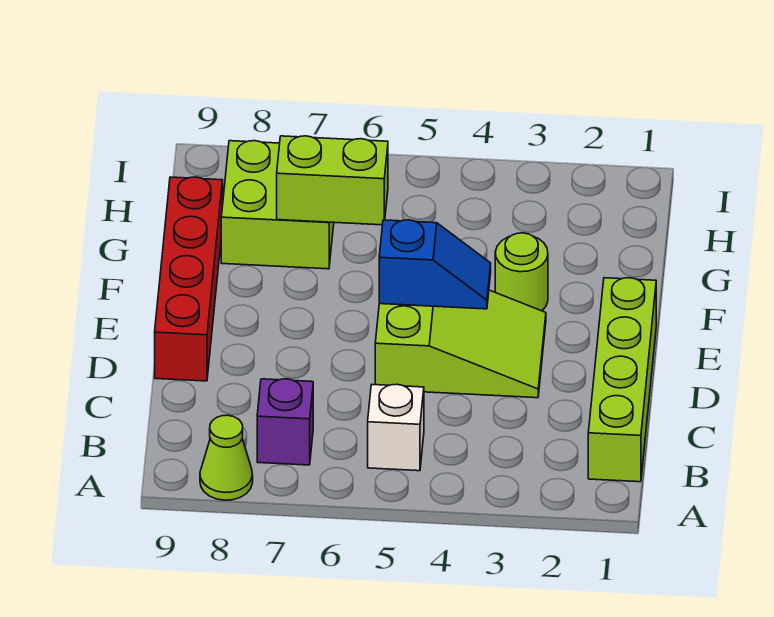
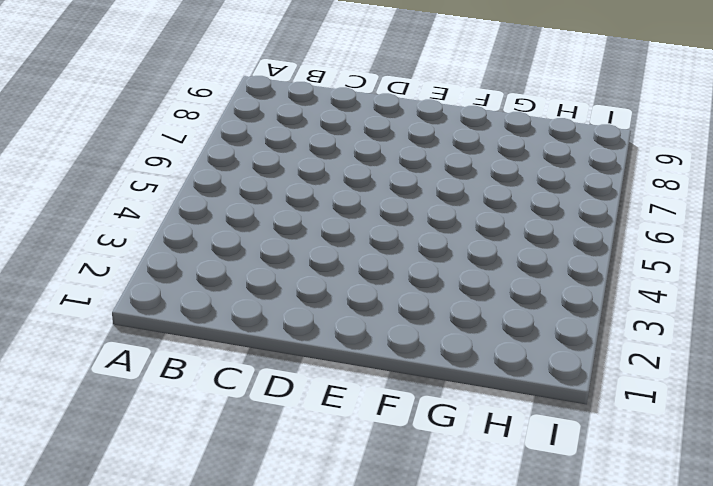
none -> lime 1x1 cone [200,415,253,500]
none -> lime 1x4 brick [588,278,656,482]

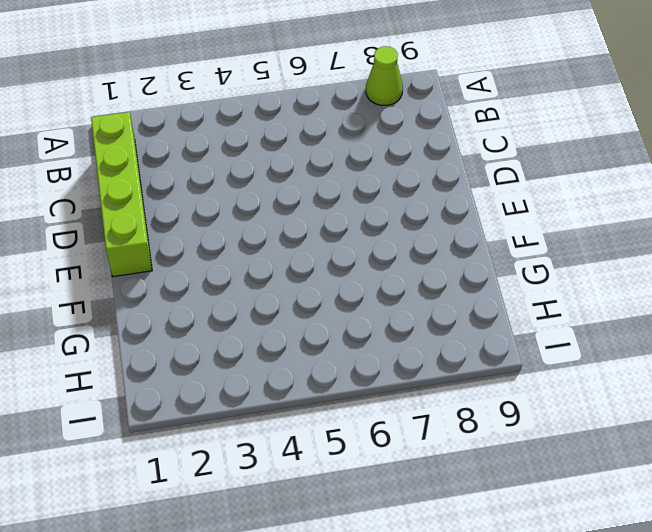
none -> white 1x1 brick [368,384,424,471]
none -> purple 1x1 brick [257,379,313,465]

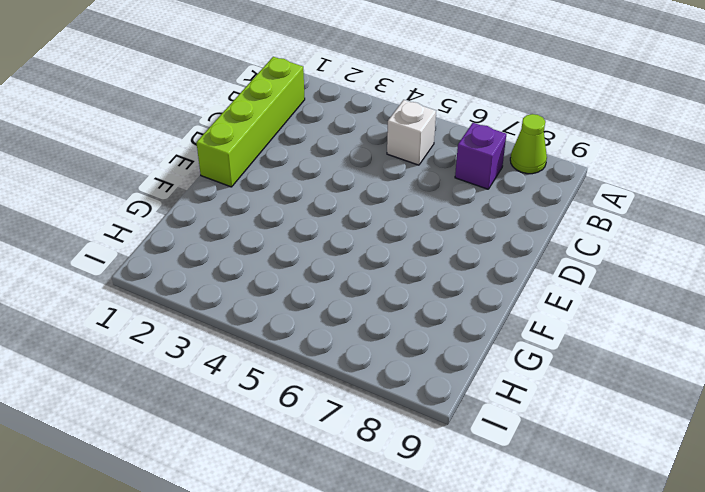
none -> lime 2x3 slope [375,290,546,398]
none -> red 1x4 brick [155,177,223,381]

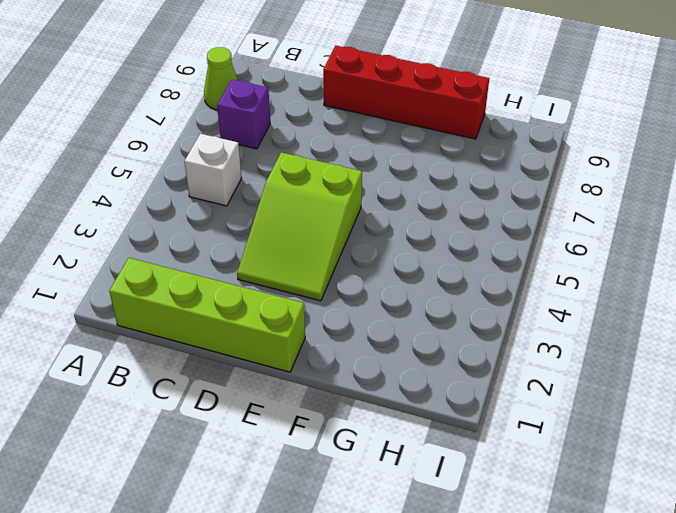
none -> lime 1x1 round brick [495,233,548,311]
none -> lime 2x2 brick [221,141,334,269]

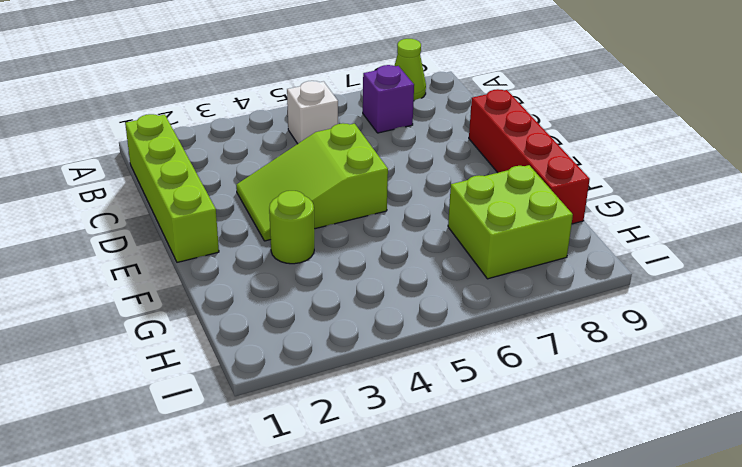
none -> blue 1x2 slope [379,220,491,309]
none -> lime 1x2 brick [277,136,388,225]

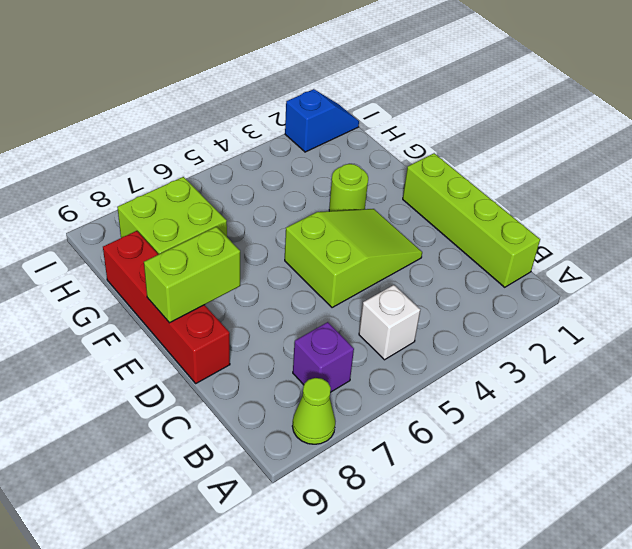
lime 1x2 brick [144,227,240,323] -> lime 1x2 brick moved to [277,136,388,225]
blue 1x2 slope [285,89,359,152] -> blue 1x2 slope moved to [379,220,491,309]

